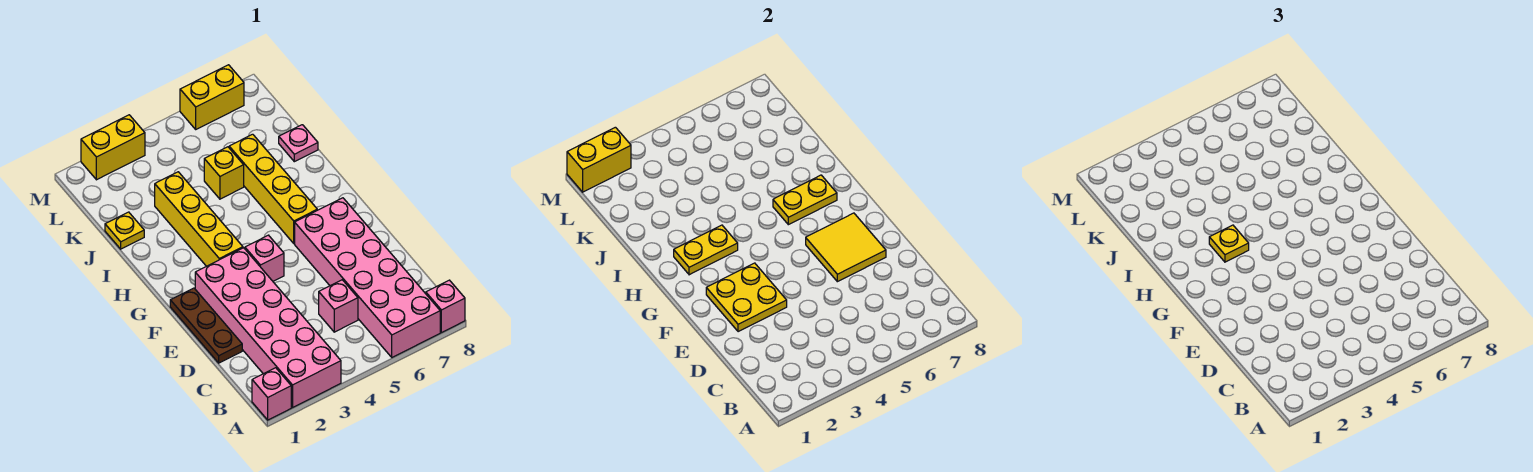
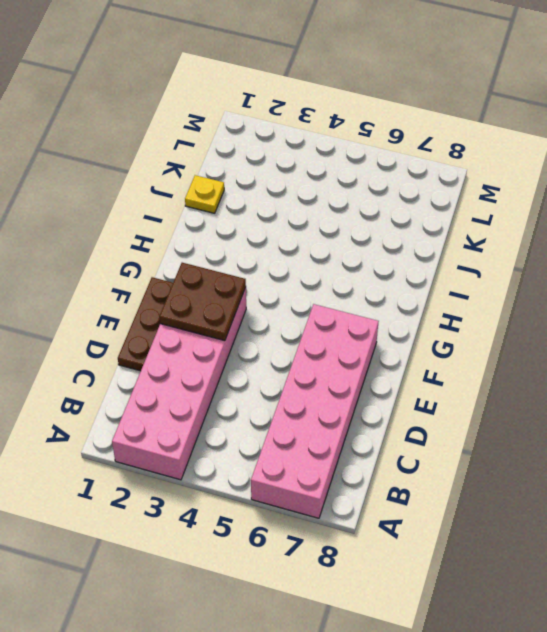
brown 2x2 plate [159,263,246,341] -> yellow 2x2 plate [706,263,787,332]
none -> pink 1x1 brick [252,368,291,420]
none -> pink 1x1 brick [426,280,465,333]
none -> pink 1x1 brick [319,280,358,332]

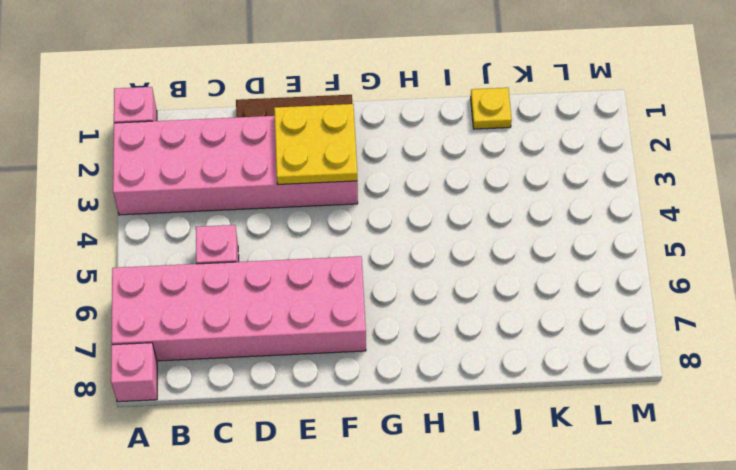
none -> pink 1x1 brick [245,235,284,281]
none -> yellow 1x4 brick [155,172,243,266]
none -> yellow 1x4 brick [229,134,317,243]

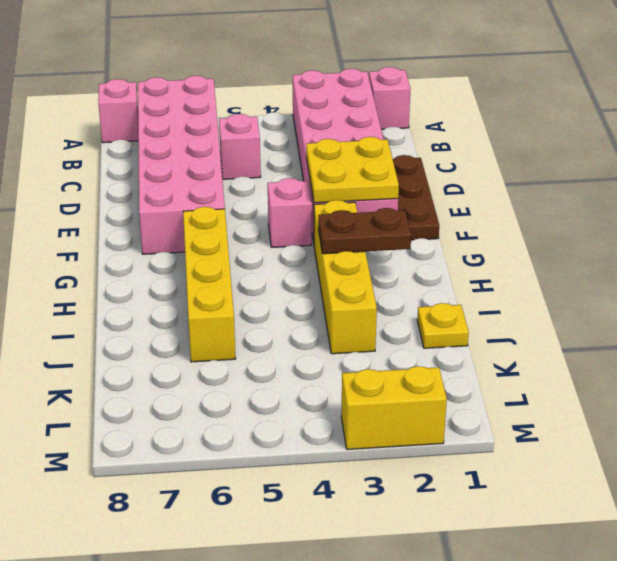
brown 1x2 plate [318,208,411,254] -> yellow 1x2 plate [674,225,738,275]
none -> yellow 1x1 brick [204,147,244,199]
none -> pink 1x1 plate [279,125,318,162]
none -> yellow 1x2 brick [180,65,244,129]

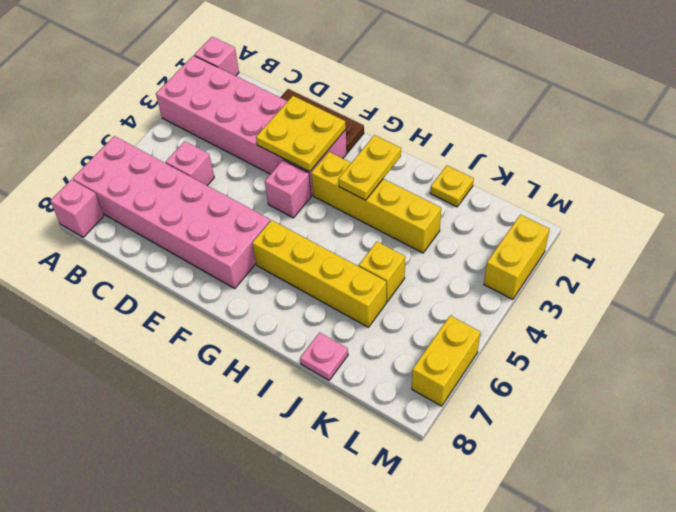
none -> yellow 2x2 tile [806,213,886,282]
none -> yellow 1x2 plate [773,175,837,225]
none -> yellow 1x2 brick [567,127,631,192]

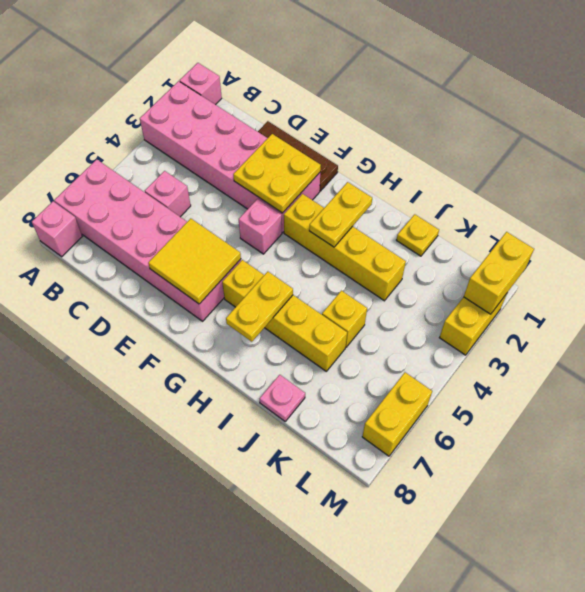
none -> yellow 1x1 plate [1209,225,1249,262]

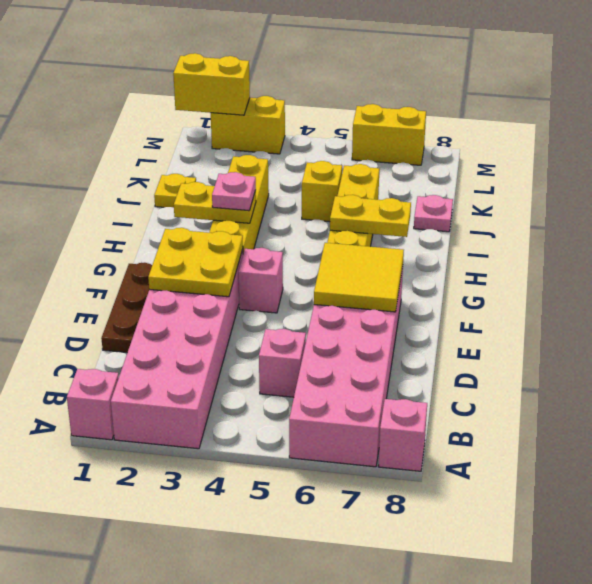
pink 1x1 plate [212,172,256,211] -> yellow 1x1 plate [1209,225,1249,262]

